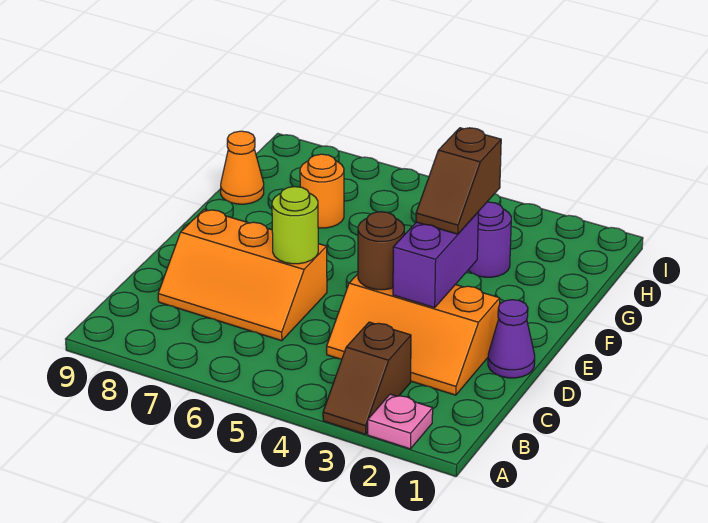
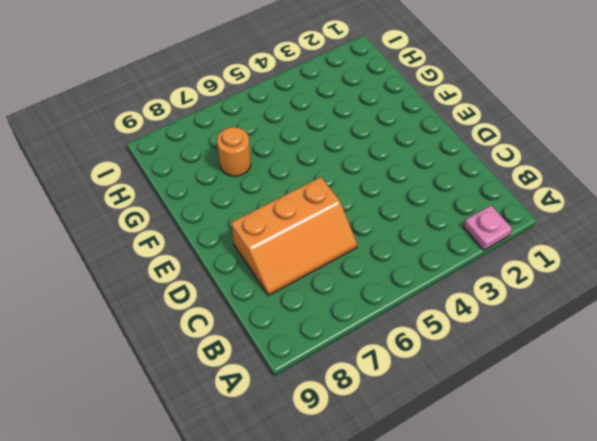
none -> brown 1x2 slope [323,322,411,434]
none -> orange 2x3 slope [327,274,500,395]
none -> purple 1x1 cone [488,300,535,378]

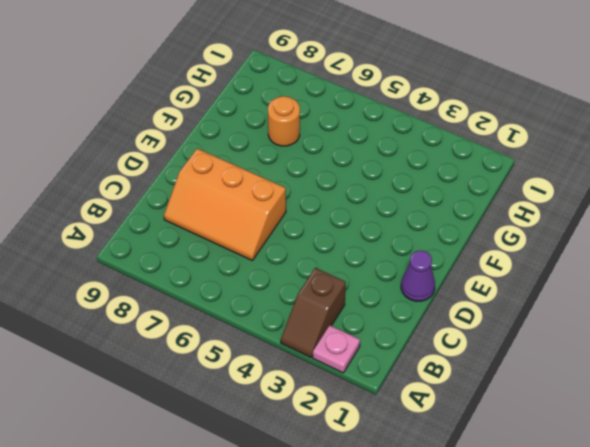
none -> orange 2x3 slope [327,274,500,395]
none -> purple 1x1 round brick [468,202,511,277]
none -> orange 1x1 cone [221,131,264,204]

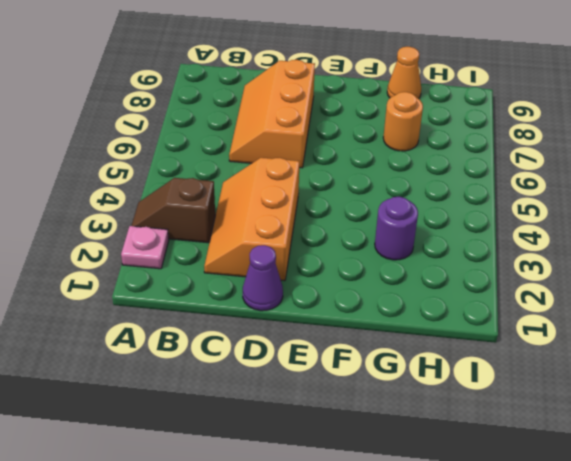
none -> purple 1x2 brick [393,212,479,308]
none -> brown 1x1 round brick [358,212,404,290]
none -> lime 1x1 round brick [272,187,318,264]

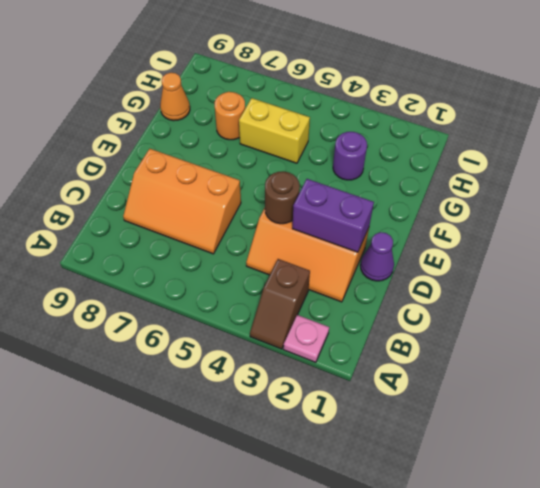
purple 1x2 brick [292,179,374,252] -> purple 1x2 brick turned to [393,212,479,308]
yellow 1x2 brick [239,98,310,163] -> none
none -> lime 1x1 round brick [272,187,318,264]
none -> brown 1x2 slope [416,128,501,234]

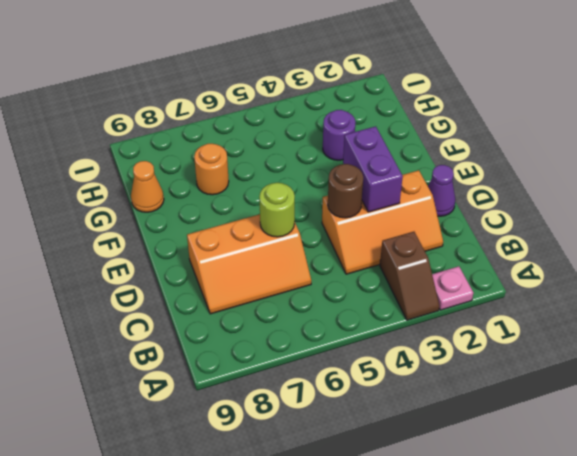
none -> brown 1x2 slope [416,128,501,234]

